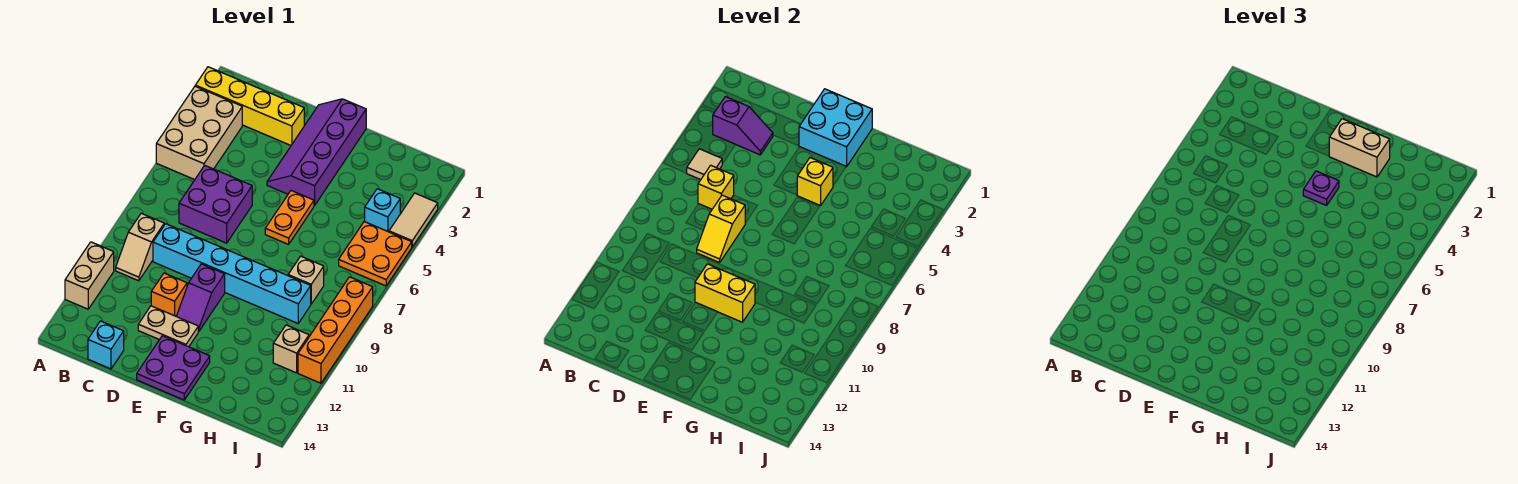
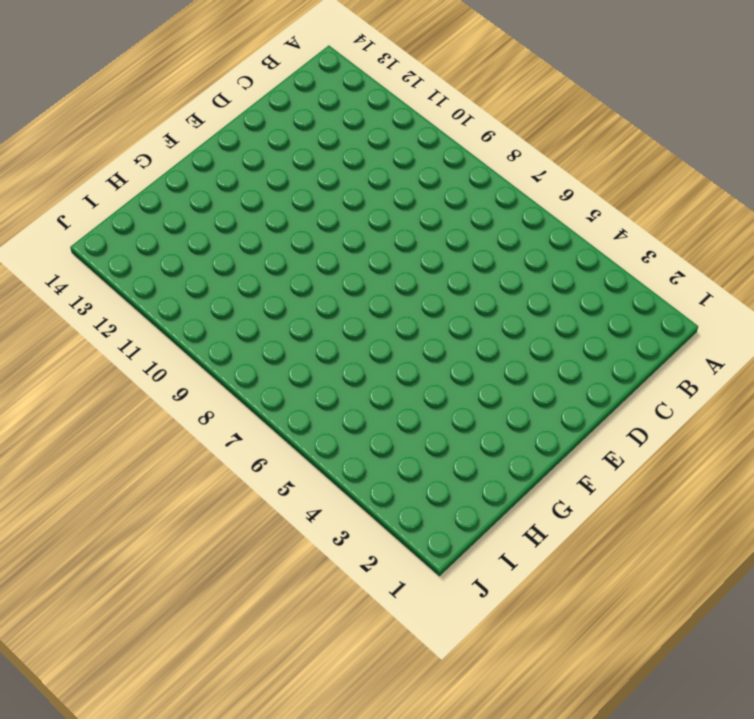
none -> yellow 1x4 brick [195,67,304,145]
none -> tan 2x3 brick [156,86,242,180]
none -> tan 1x2 brick [65,242,114,309]

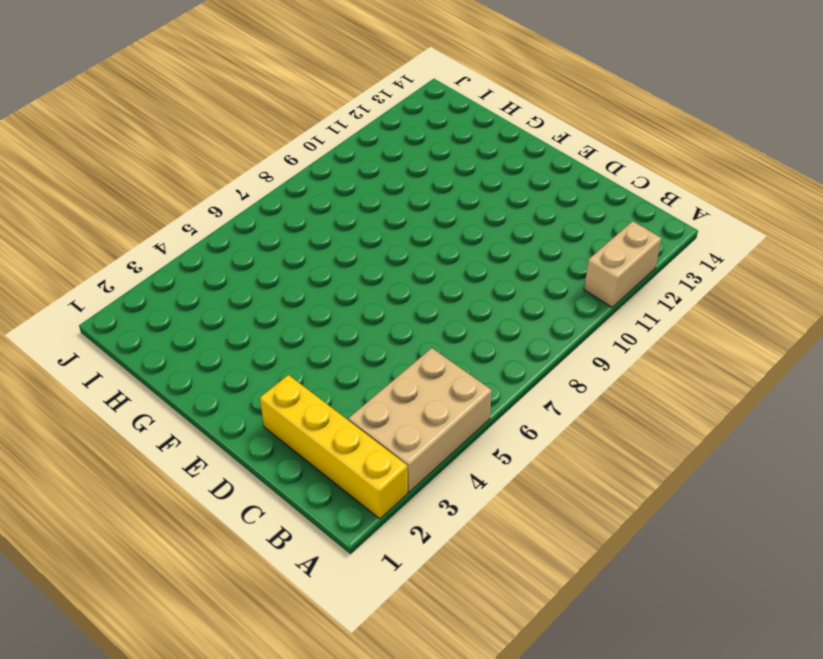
none -> tan 1x2 slope [116,213,164,281]
none -> purple 2x2 brick [179,165,252,243]
none -> cyan 1x6 brick [153,224,311,323]

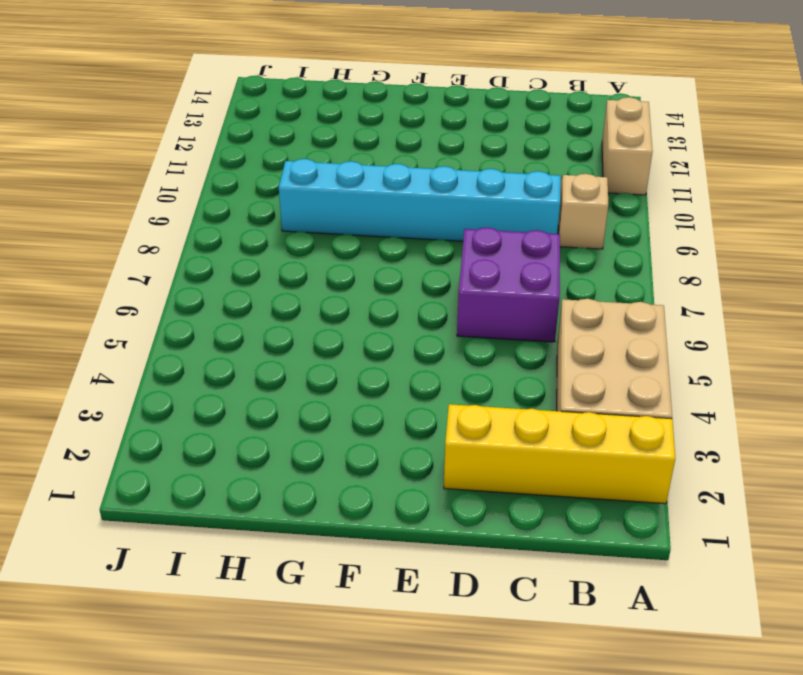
none -> cyan 1x1 brick [88,321,124,369]
none -> orange 1x1 brick [151,273,187,316]
none -> tan 1x2 plate [138,306,198,347]

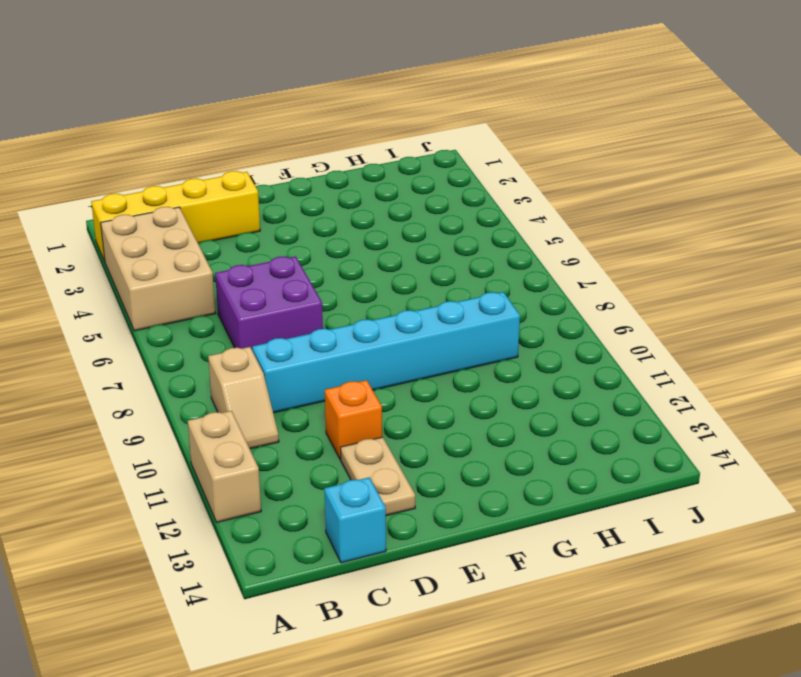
tan 1x2 plate [340,437,415,516] -> tan 1x2 plate turned to [138,306,198,347]
none -> purple 2x4 slope [267,99,366,206]
none -> purple 1x2 slope [176,264,225,331]
none -> purple 2x2 plate [137,336,210,400]

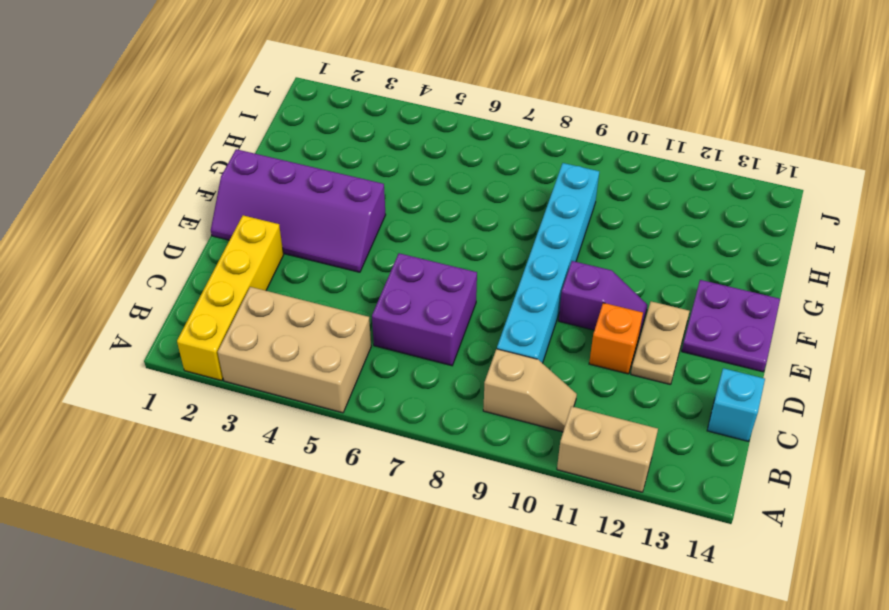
none -> orange 1x2 plate [265,191,314,244]
none -> tan 1x1 brick [288,256,324,304]
none -> cyan 1x1 brick [365,189,400,232]

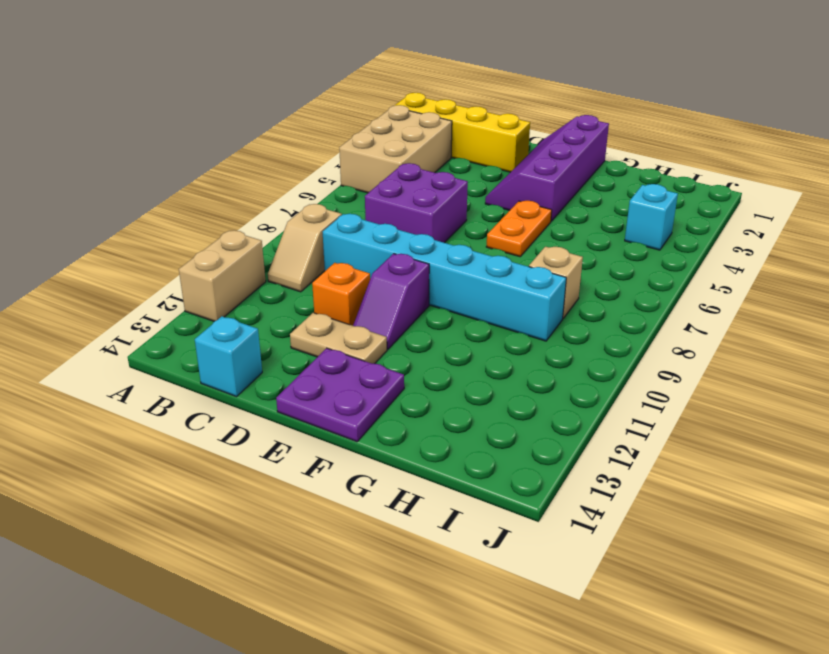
none -> orange 2x2 plate [339,221,412,286]
none -> tan 1x1 brick [273,325,309,373]
none -> tan 1x2 tile [389,193,438,247]

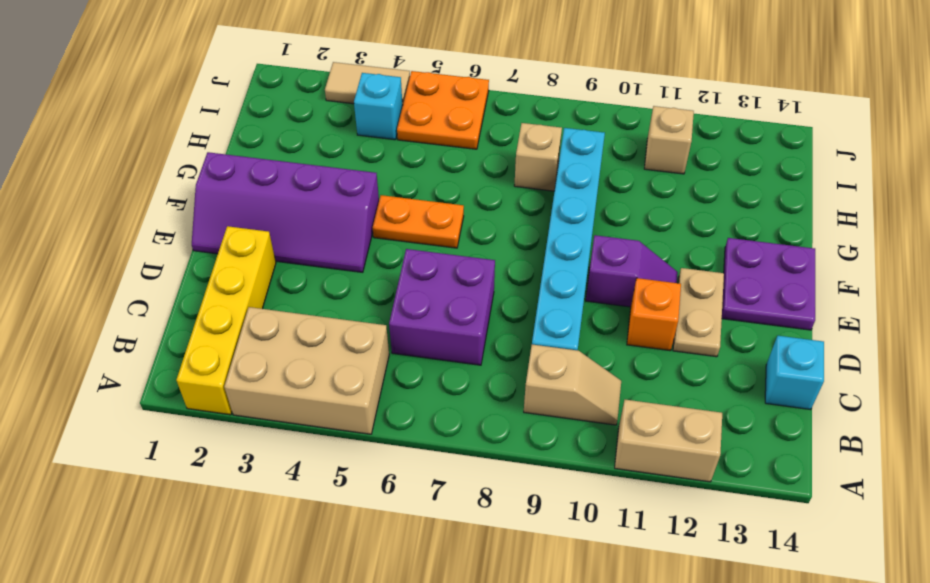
none -> orange 1x4 brick [298,277,373,383]
none -> purple 1x2 slope [713,97,773,155]
none -> tan 1x1 tile [687,149,722,180]

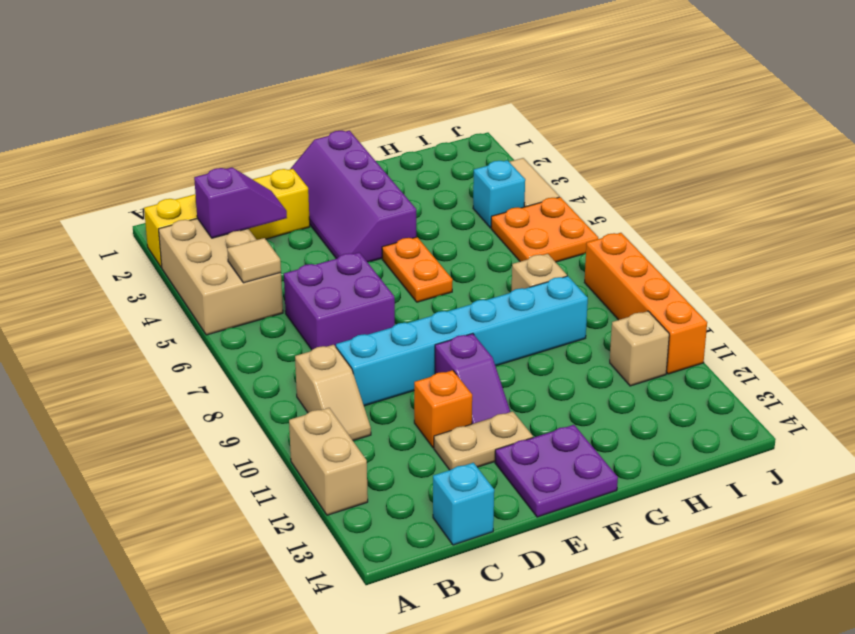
none -> yellow 1x1 brick [698,165,734,209]
none -> yellow 1x2 slope [697,195,745,263]
none -> cyan 2x2 brick [799,89,872,167]

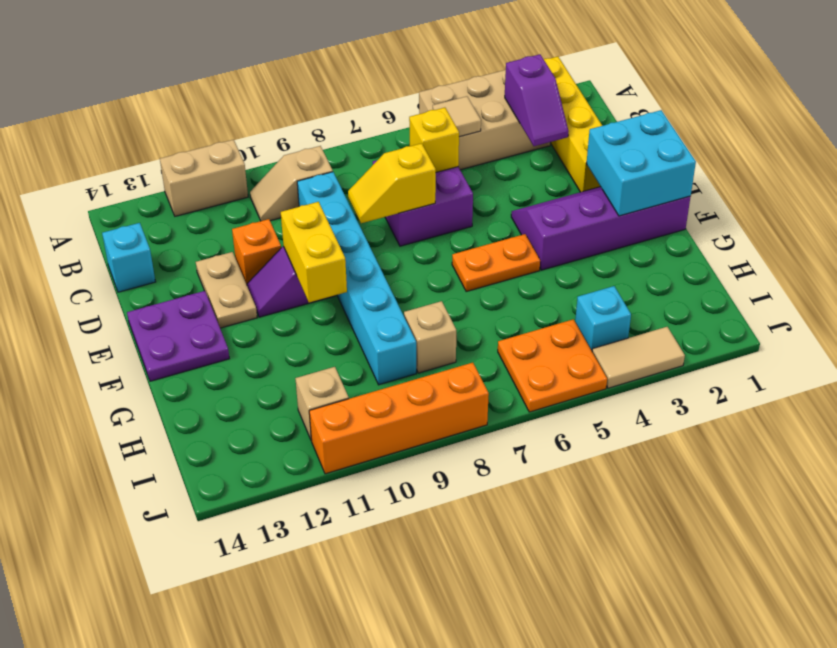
none -> yellow 1x1 brick [797,158,833,206]
none -> tan 1x2 brick [1329,119,1390,177]
none -> purple 1x1 plate [1303,171,1339,206]

